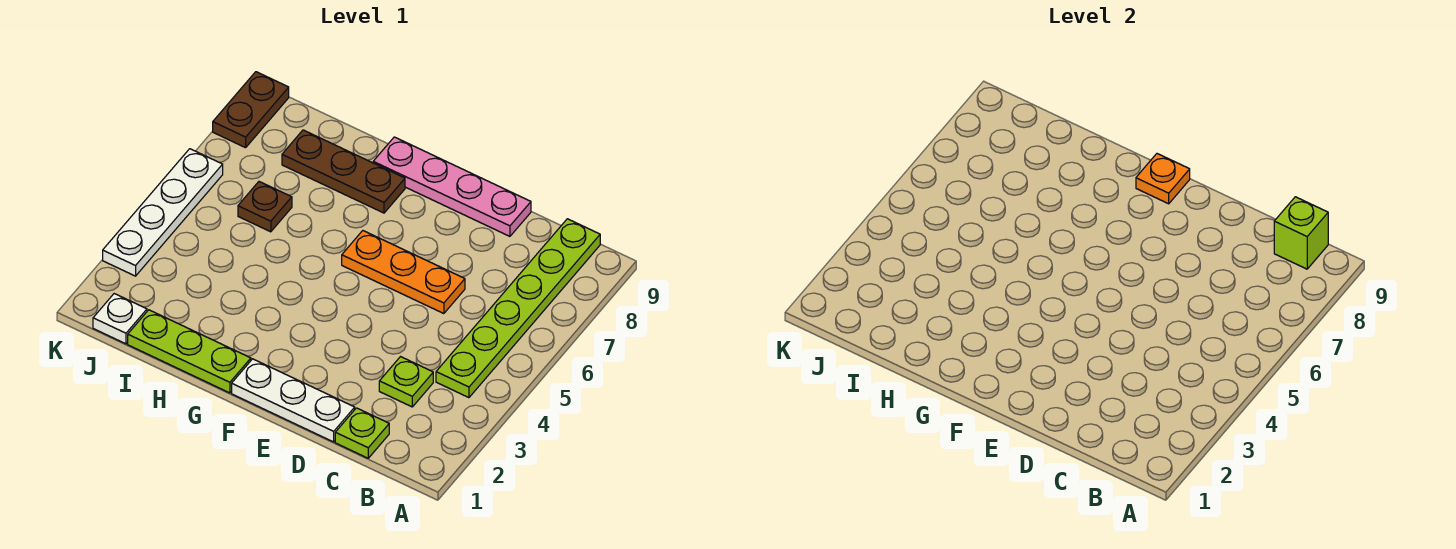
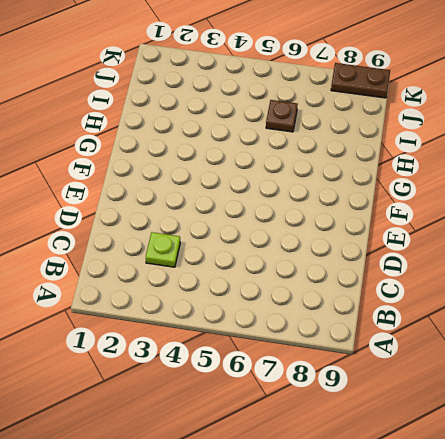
none -> lime 1x6 plate [436,219,600,398]
none -> lime 1x1 plate [335,408,389,458]
none -> white 1x3 plate [232,359,355,442]

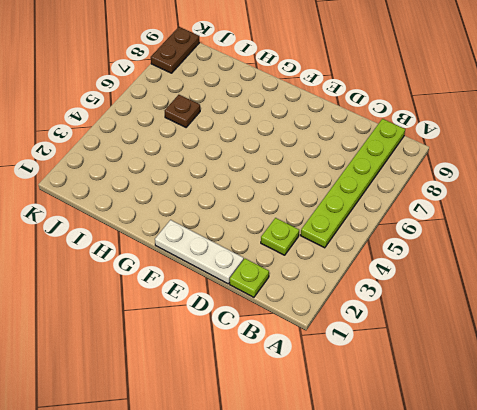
none -> orange 1x3 plate [342,231,465,314]
none -> pink 1x4 plate [373,137,531,236]
none -> lime 1x3 plate [128,310,251,393]

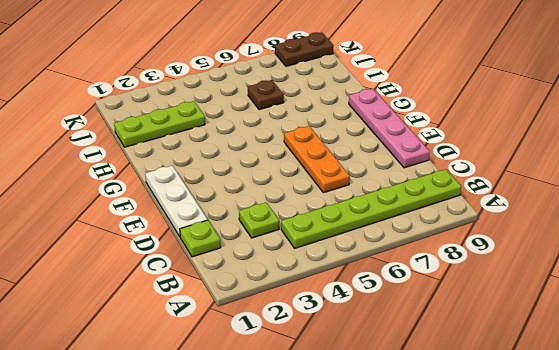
lime 1x3 plate [114,101,205,147] -> lime 1x3 plate turned to [128,310,251,393]
none -> brown 1x3 plate [282,130,405,213]
none -> white 1x1 plate [93,294,147,344]
none -> white 1x4 plate [103,149,223,276]

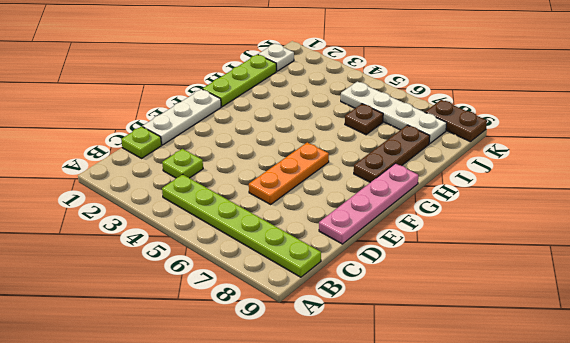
white 1x4 plate [341,82,447,144] -> white 1x4 plate moved to [103,149,223,276]
none -> lime 1x1 brick [1274,197,1328,269]
none -> orange 1x1 plate [1136,154,1190,204]

